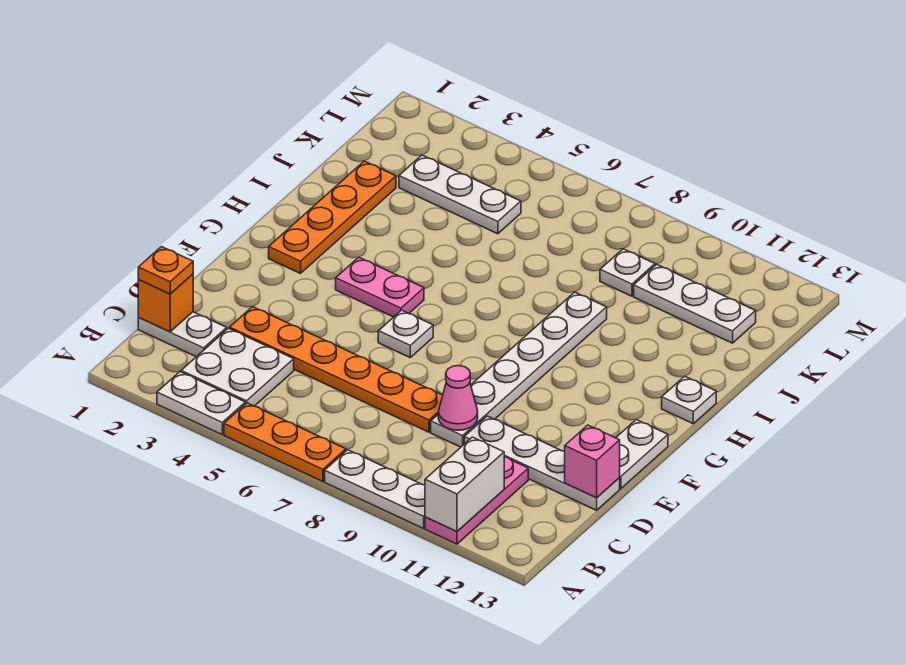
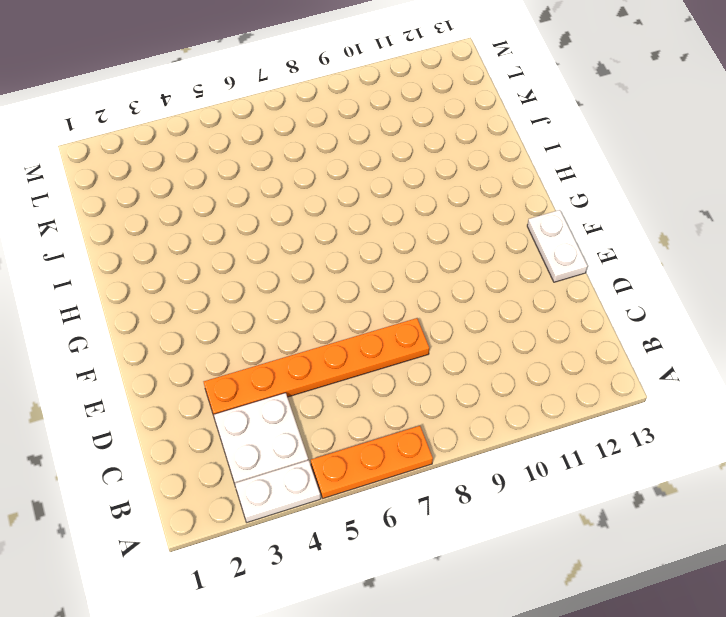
none -> white 1x3 plate [325,450,425,528]
none -> pink 1x3 plate [425,457,528,544]
none -> white 1x2 plate [138,312,227,357]

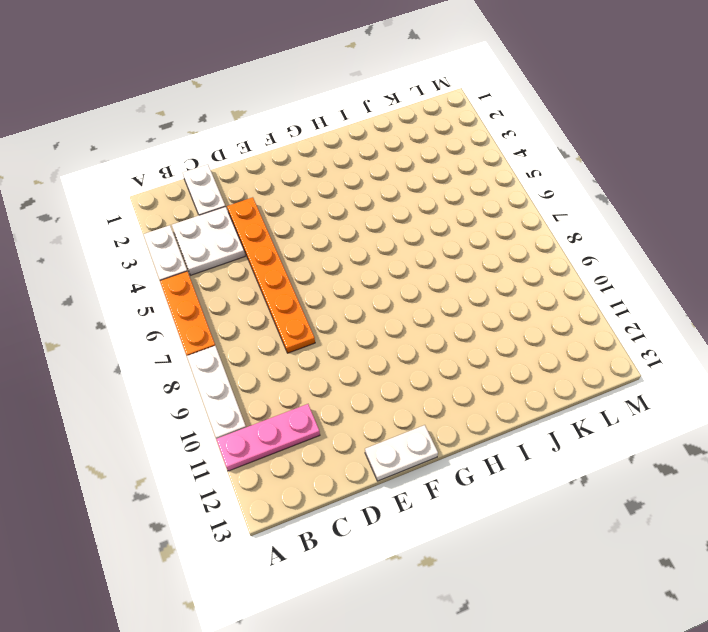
none -> white 1x6 plate [431,292,607,447]
none -> white 1x4 plate [464,416,620,510]
none -> white 1x1 plate [378,310,433,357]

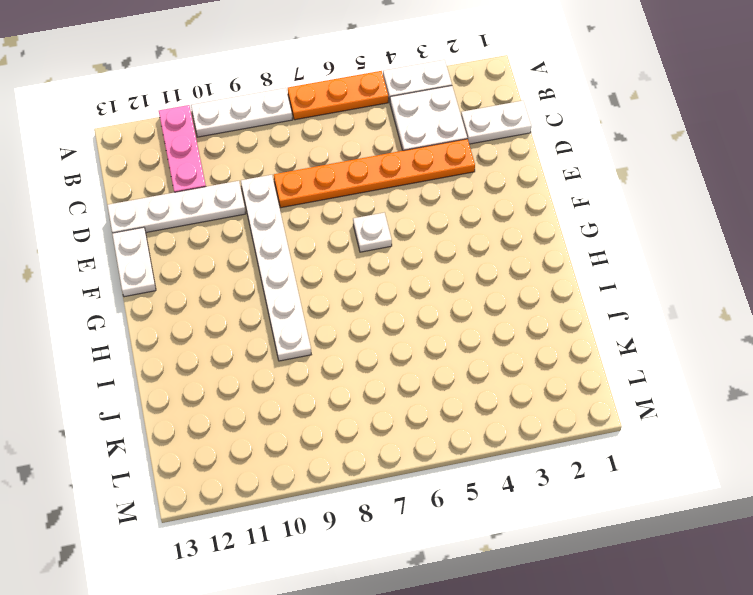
none -> orange 1x4 plate [269,161,396,274]
none -> pink 1x2 plate [336,257,424,317]
none -> white 1x1 plate [662,376,716,424]

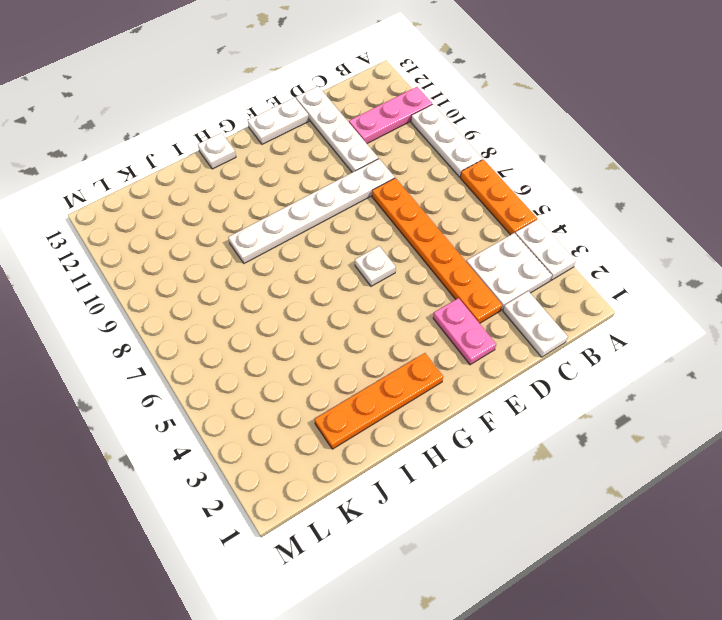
pink 1x2 plate [433,298,496,365] -> pink 1x2 plate moved to [336,257,424,317]
none -> white 1x3 plate [399,155,521,234]
none -> white 1x1 plate [600,249,655,296]
none -> white 1x3 plate [634,264,756,343]

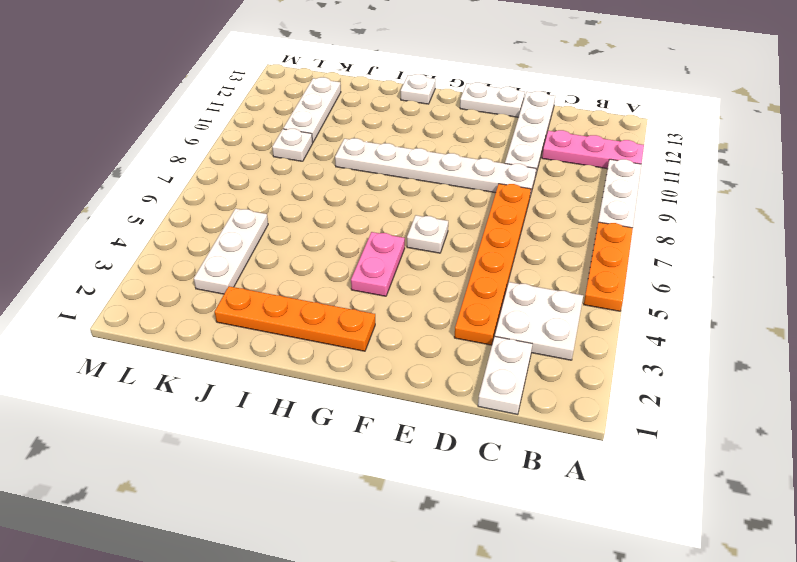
none -> white 1x2 plate [157,372,245,434]
none -> white 1x2 brick [425,437,504,532]
none -> orange 1x1 brick [138,274,193,332]

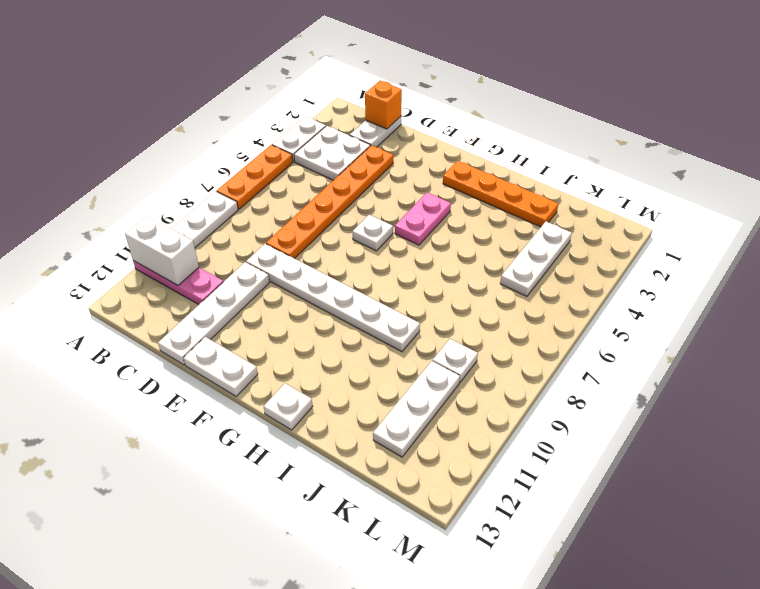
none -> pink 1x1 cone [438,366,478,430]
none -> pink 1x1 brick [565,425,620,498]
none -> orange 1x1 plate [138,247,193,294]

